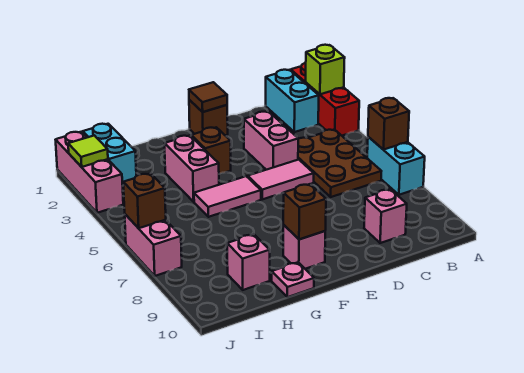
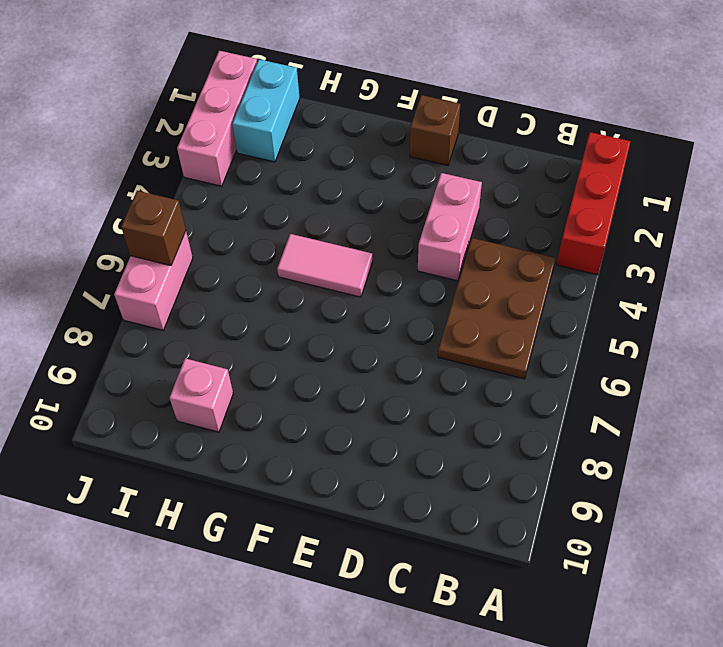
none -> cyan 1x2 brick [367,137,425,195]
none -> cyan 1x2 brick [266,70,319,132]
none -> pink 1x1 brick [364,189,407,243]

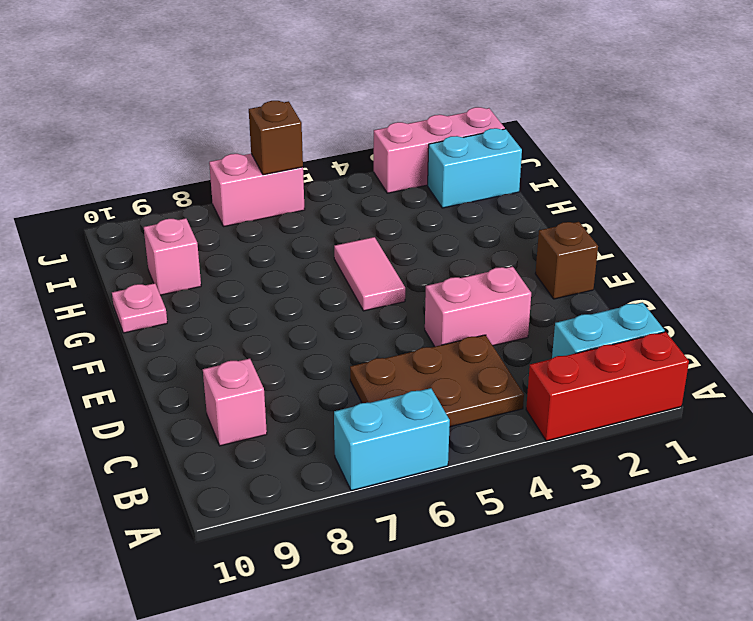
none -> pink 1x2 tile [248,160,314,199]
none -> brown 1x1 brick [191,127,231,174]
none -> pink 1x1 brick [283,225,325,269]

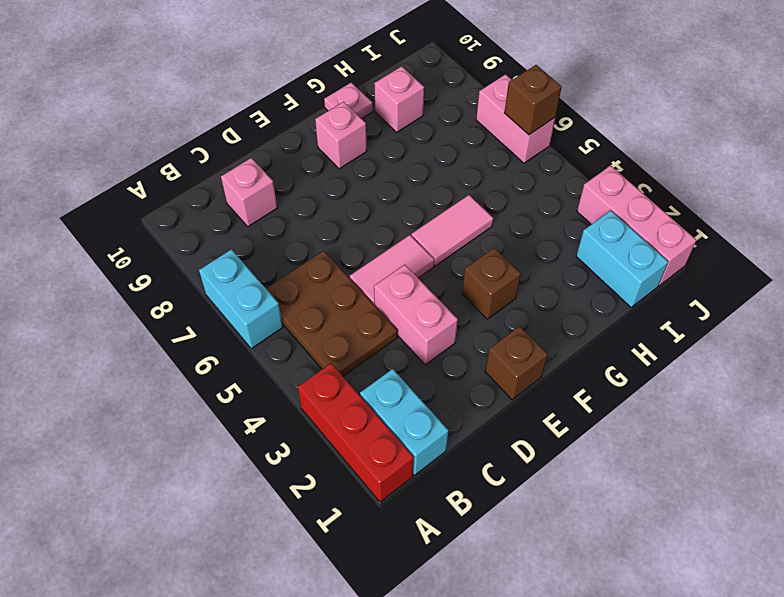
none -> pink 1x2 brick [165,135,219,202]
none -> lime 1x1 brick [306,45,345,94]
none -> brown 1x1 brick [368,98,409,150]

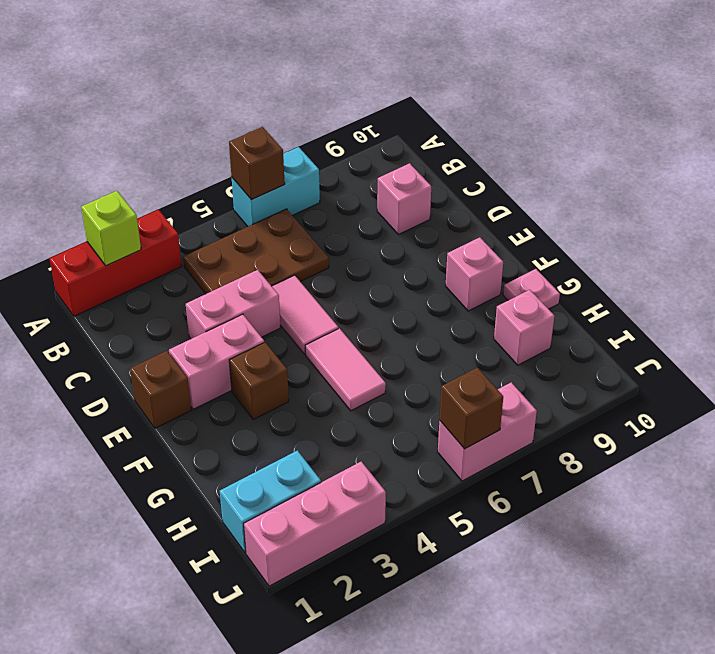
pink 1x2 brick [169,314,264,409] -> pink 1x2 brick moved to [165,135,219,202]
none -> cyan 1x2 brick [266,70,319,132]
none -> brown 1x1 tile [189,82,227,112]
none -> brown 1x1 brick [283,184,326,239]

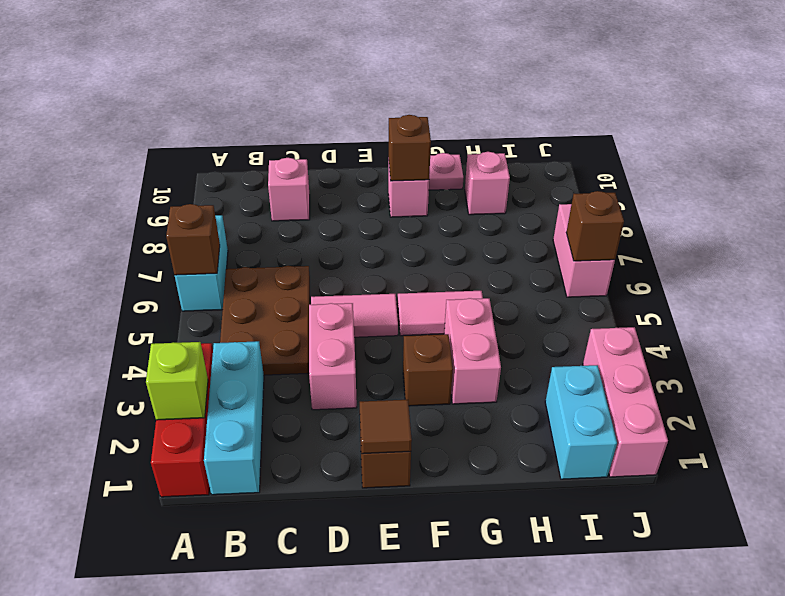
cyan 1x3 brick [204,341,264,495] -> cyan 1x2 brick [266,70,319,132]
none -> lime 1x1 tile [68,135,108,167]

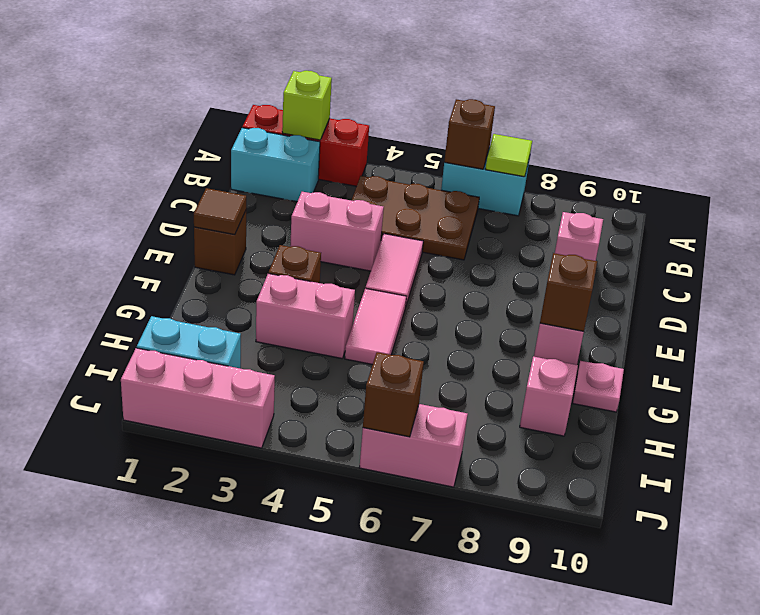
lime 1x1 tile [486,134,532,177] -> lime 1x1 tile moved to [68,135,108,167]

